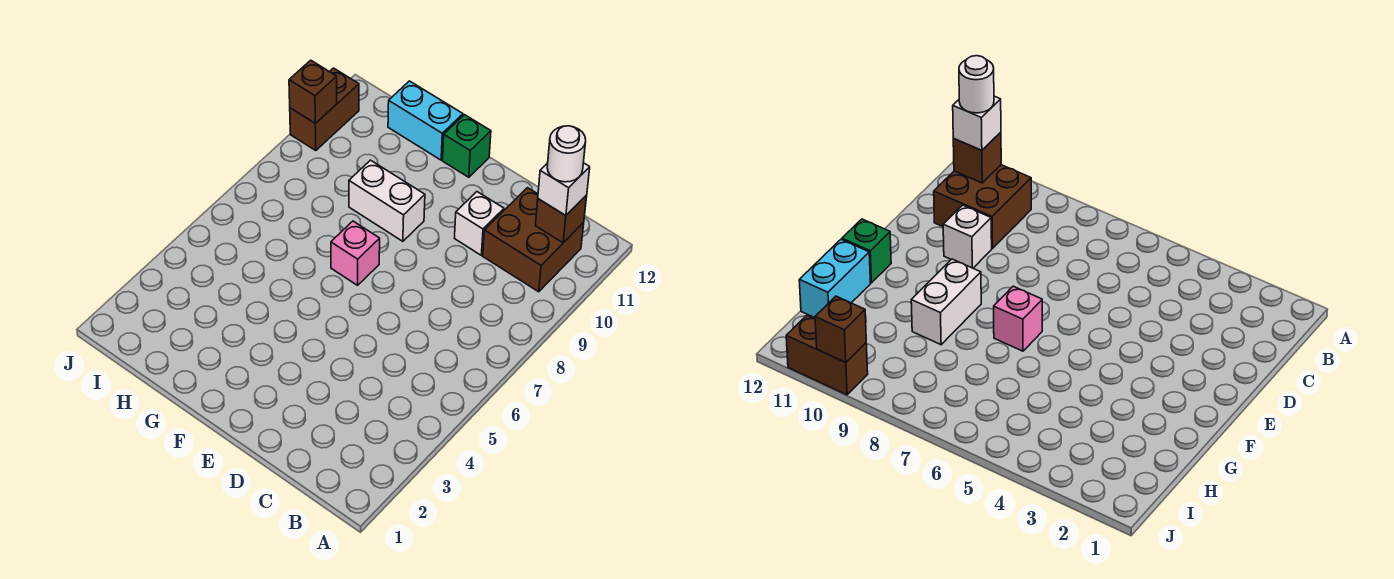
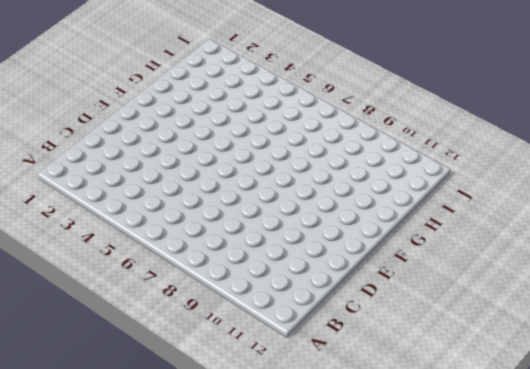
none -> brown 2x2 brick [483,188,584,292]
none -> white 1x1 brick [455,192,504,255]

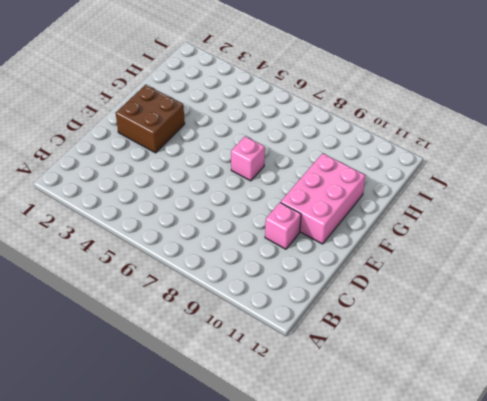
pink 1x1 brick [265,202,301,249] -> white 1x1 brick [455,192,504,255]
brown 2x2 brick [116,85,185,153] -> brown 2x2 brick moved to [483,188,584,292]
pink 2x3 brick [281,153,366,244] -> none
none -> white 1x2 brick [349,160,425,241]
none -> green 1x1 brick [443,115,491,177]

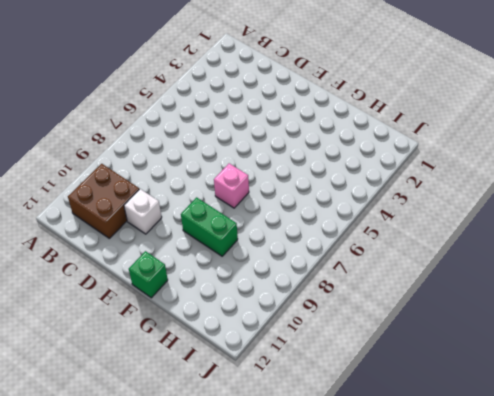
green 1x2 brick [181,197,238,256] -> white 1x2 brick [349,160,425,241]
none -> cyan 1x2 brick [388,81,463,160]
none -> brown 1x2 brick [290,68,359,150]

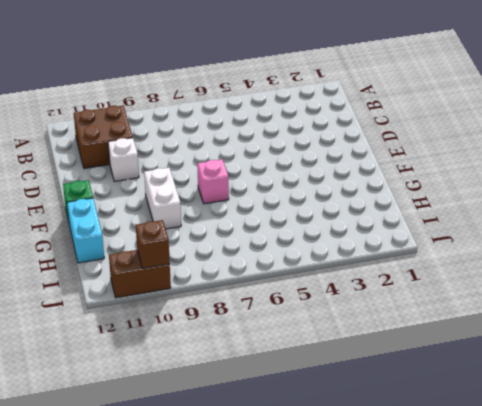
none -> brown 1x1 brick [535,195,587,243]
none -> white 1x1 brick [538,163,590,216]

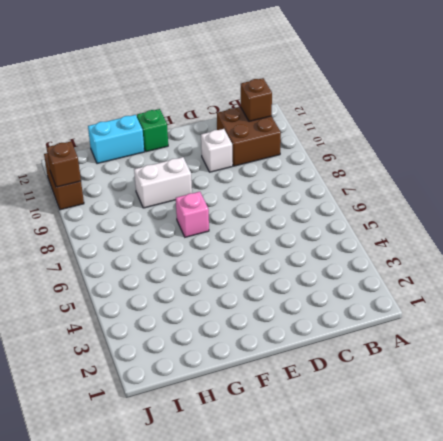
none -> white 1x1 brick [538,163,590,216]
none -> white 1x1 round brick [547,126,586,182]

